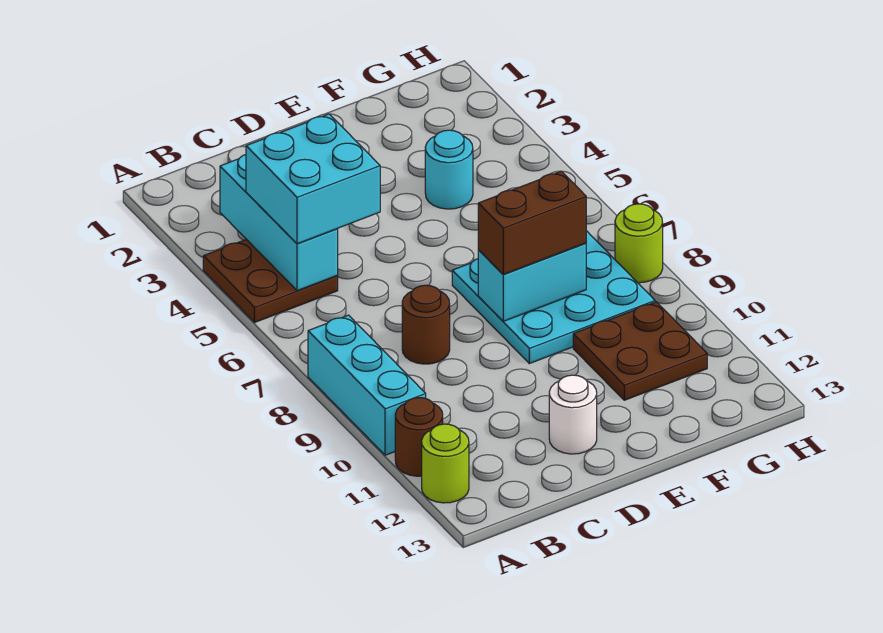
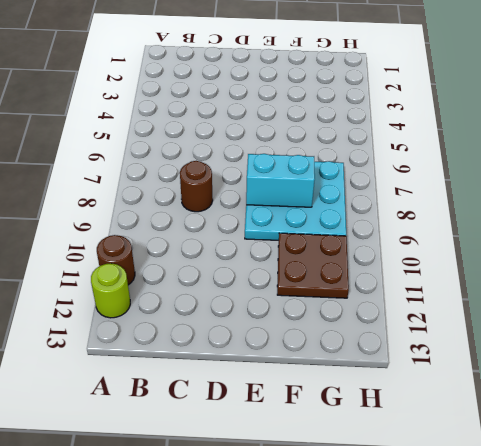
none -> brown 2x2 plate [203,239,338,323]
none -> cyan 1x3 brick [308,315,426,455]
none -> white 1x1 round brick [549,375,597,454]

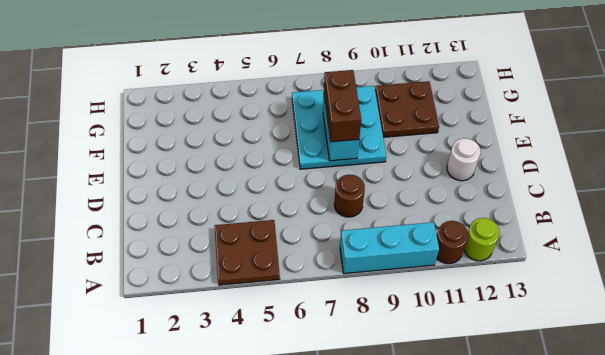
none -> cyan 1x1 round brick [425,130,473,209]
none -> lime 1x1 round brick [615,204,663,283]
none -> cyan 1x3 brick [220,155,338,291]

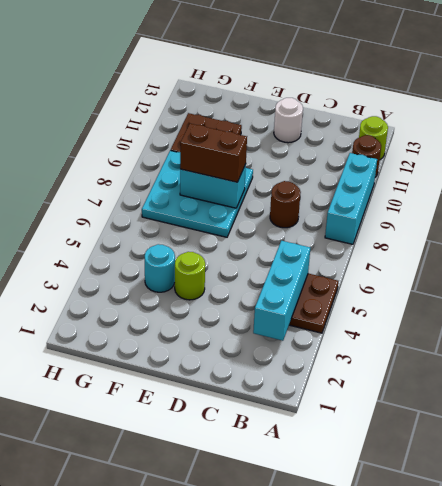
lime 1x1 round brick [175,252,205,300] -> lime 1x1 round brick moved to [615,204,663,283]
none -> cyan 2x2 brick [246,114,380,244]

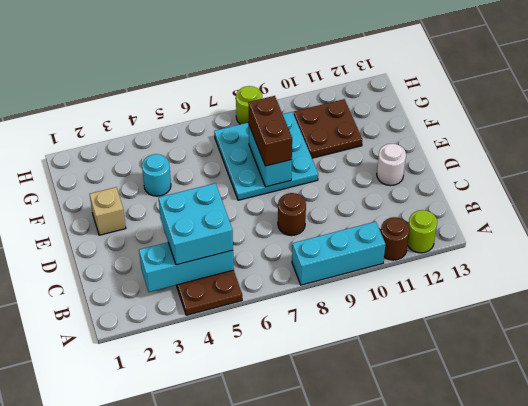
tan 1x1 brick [90,187,126,235] -> none

